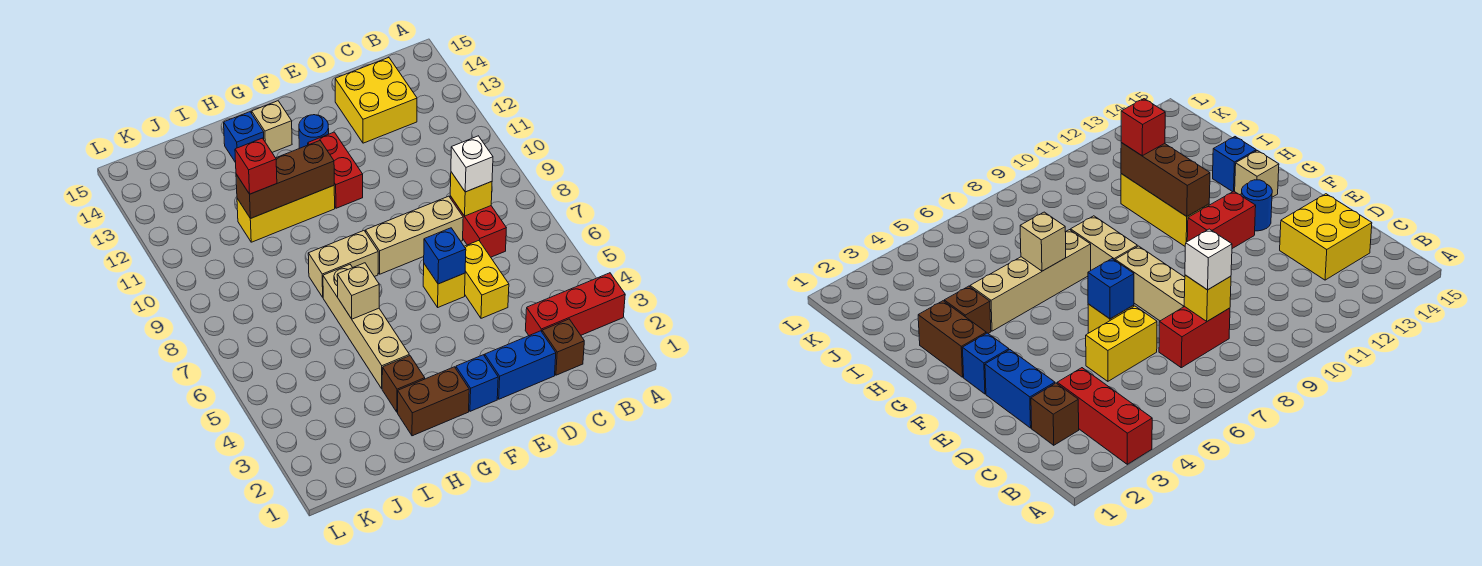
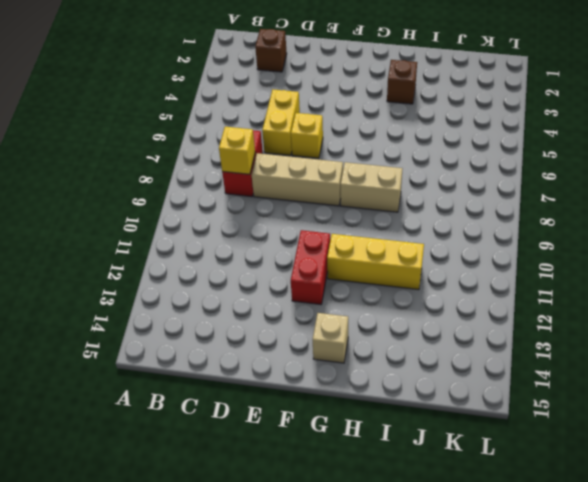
none -> red 1x3 brick [525,273,625,336]
none -> yellow 2x2 brick [335,58,417,143]
none -> blue 1x2 brick [485,331,556,399]

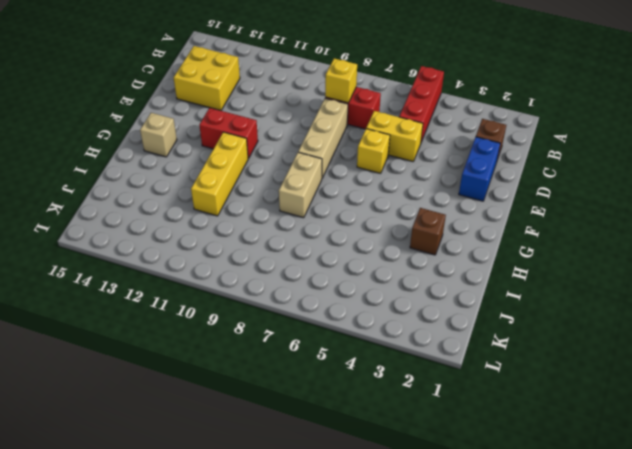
red 1x3 brick [399,66,444,142] -> red 1x3 brick moved to [525,273,625,336]
none -> blue 1x1 brick [456,355,498,411]
none -> blue 1x1 round brick [299,115,329,148]
none -> brown 1x2 brick [398,367,469,436]

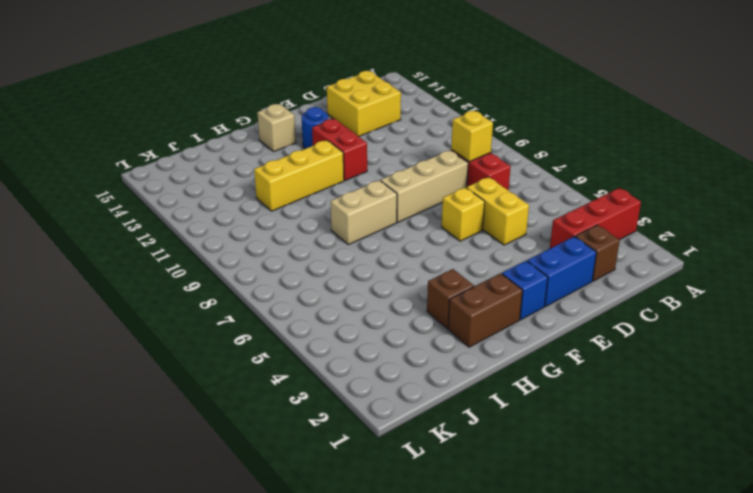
none -> tan 1x4 brick [323,265,409,389]
none -> blue 1x1 brick [224,112,264,163]
none -> blue 1x1 brick [424,228,466,284]

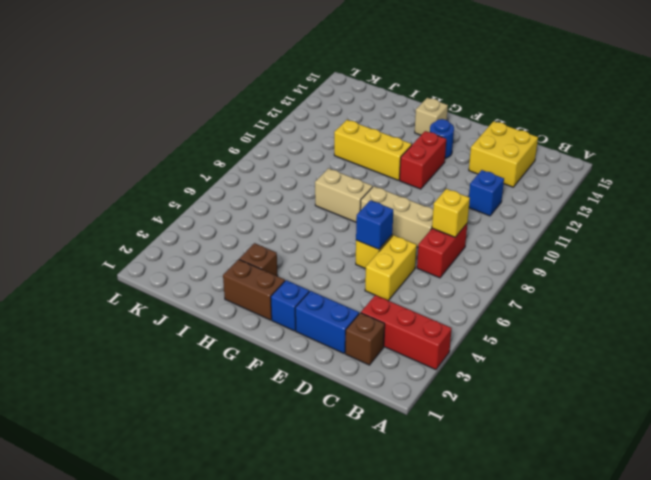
blue 1x1 brick [469,170,504,216] -> blue 1x1 brick moved to [224,112,264,163]
none -> tan 1x4 brick [323,265,409,389]
none -> brown 1x3 brick [236,140,334,219]
none -> tan 1x1 brick [337,263,379,319]

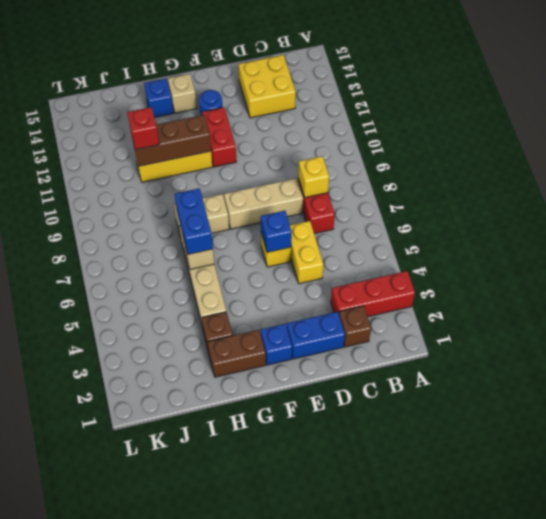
blue 1x2 brick [175,188,213,254] -> none
none -> white 1x1 brick [451,136,493,192]

